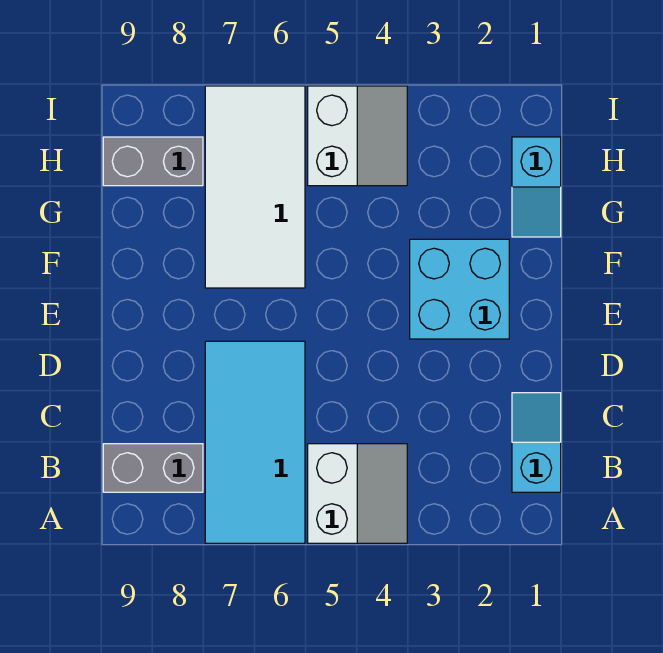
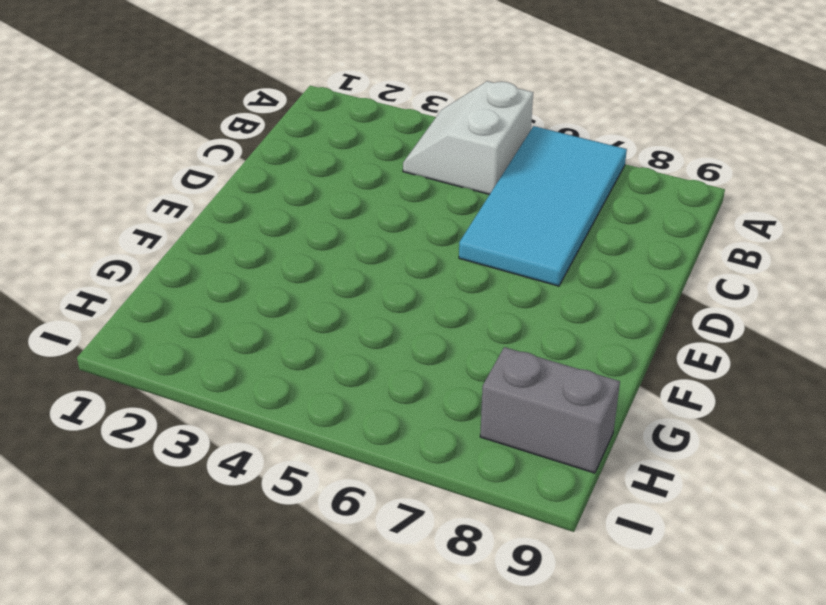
none -> cyan 1x2 slope [512,393,561,492]
none -> grey 1x2 brick [103,444,203,492]

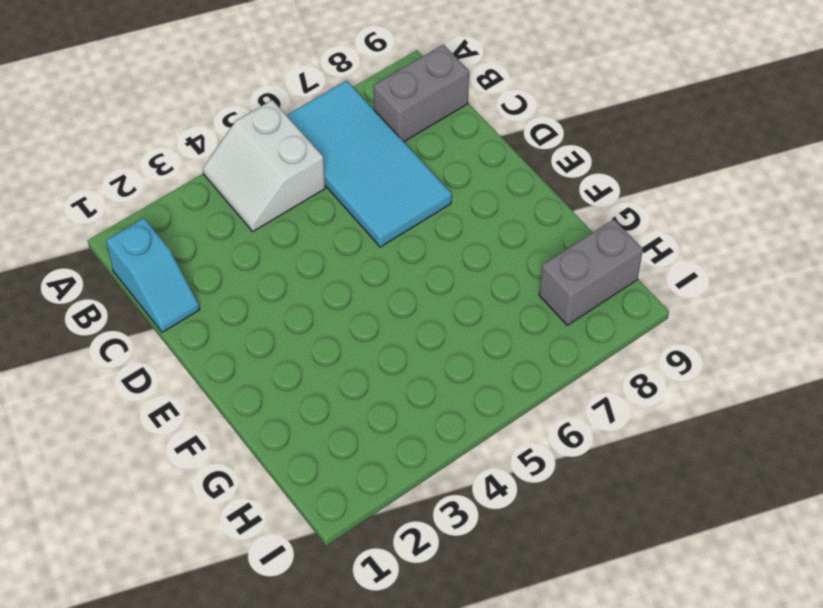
none -> cyan 2x2 brick [410,239,509,339]
none -> white 2x4 tile [205,86,305,288]

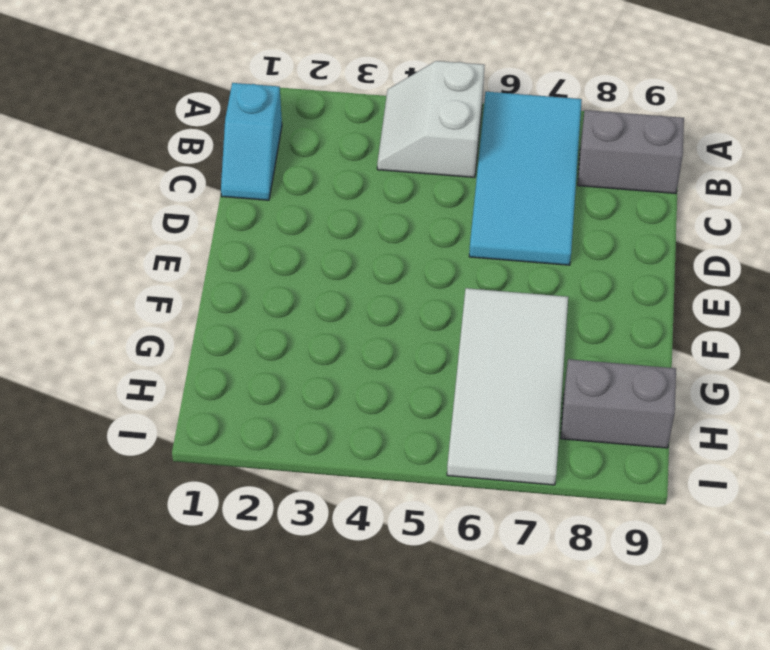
none -> cyan 2x2 brick [410,239,509,339]
none -> cyan 1x2 slope [512,137,561,237]

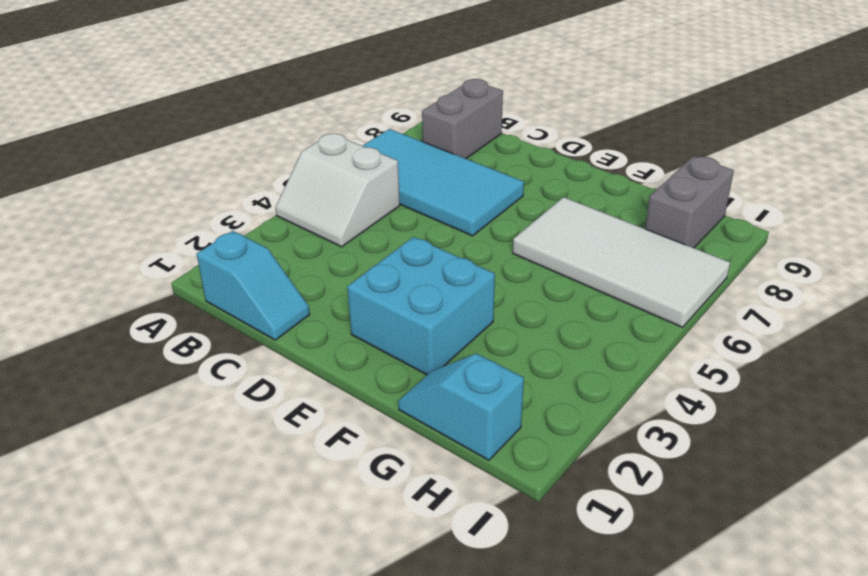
none -> white 2x2 slope [308,86,407,186]

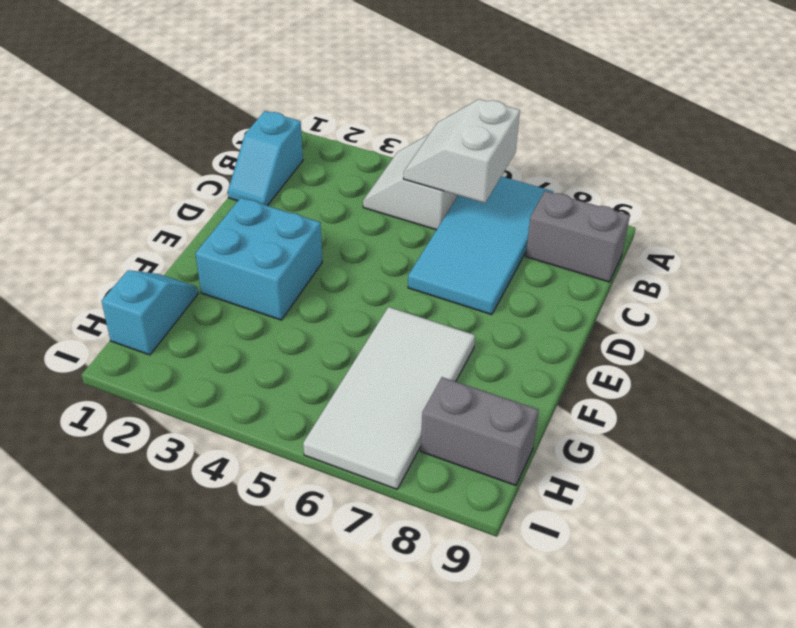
white 2x2 slope [403,99,520,203] -> white 2x2 slope moved to [308,86,407,186]

